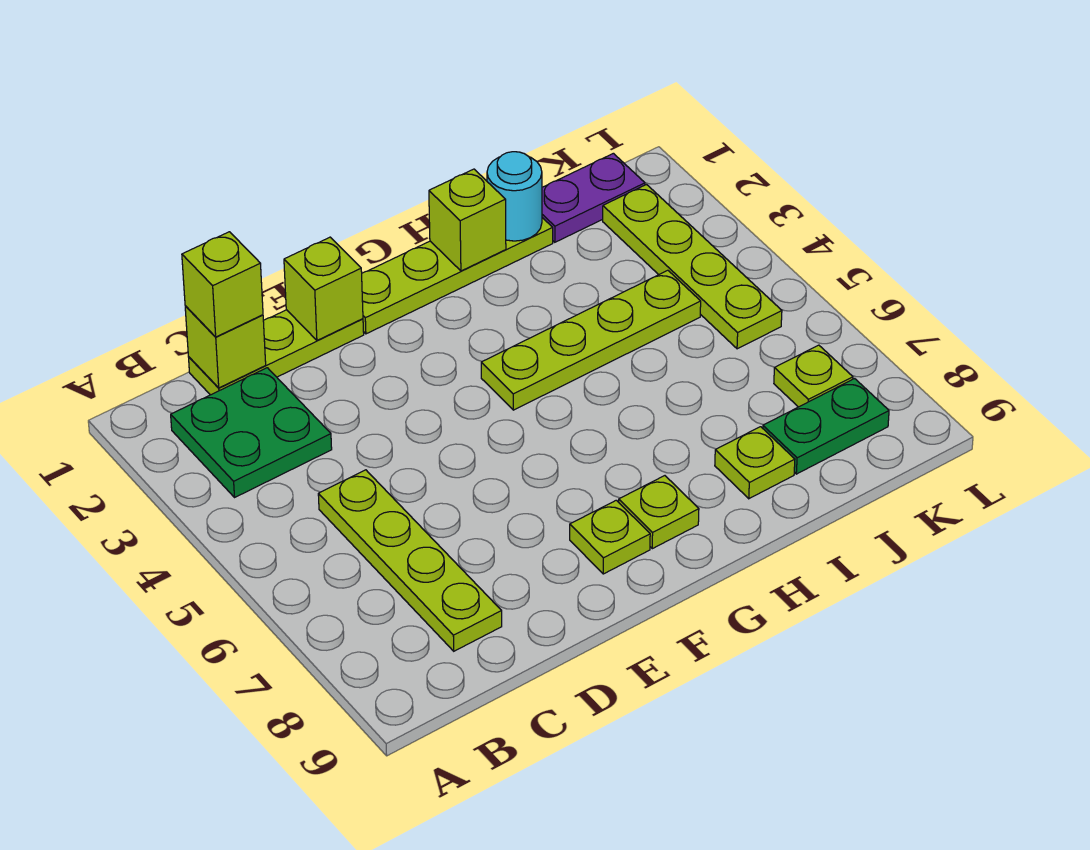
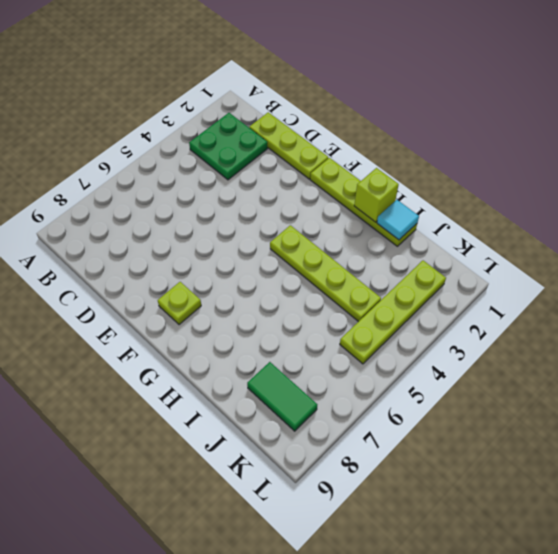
cyan 1x1 tile [377,200,419,240] -> cyan 1x1 round brick [487,152,542,241]
green 1x2 tile [247,362,317,431] -> green 1x2 plate [763,379,889,474]
none -> lime 1x4 plate [318,470,502,651]
none -> lime 1x1 plate [619,476,699,549]
none -> lime 1x1 plate [715,427,795,499]

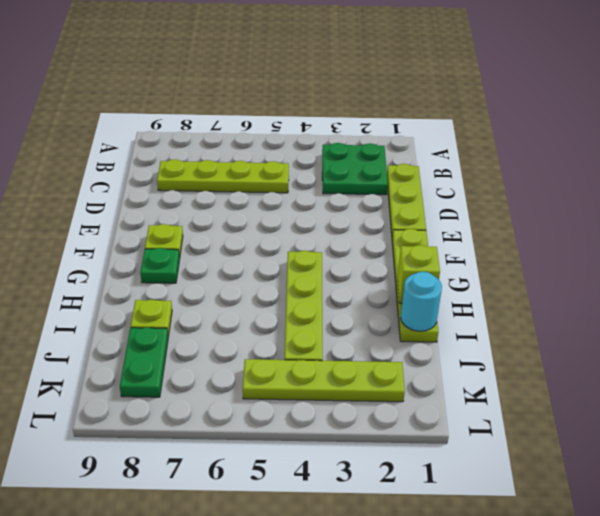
green 1x1 plate [140,248,180,283] -> lime 1x1 plate [619,476,699,549]
none -> purple 1x2 plate [542,153,645,242]
none -> lime 1x1 plate [774,345,853,407]
none -> lime 1x1 brick [185,306,266,388]

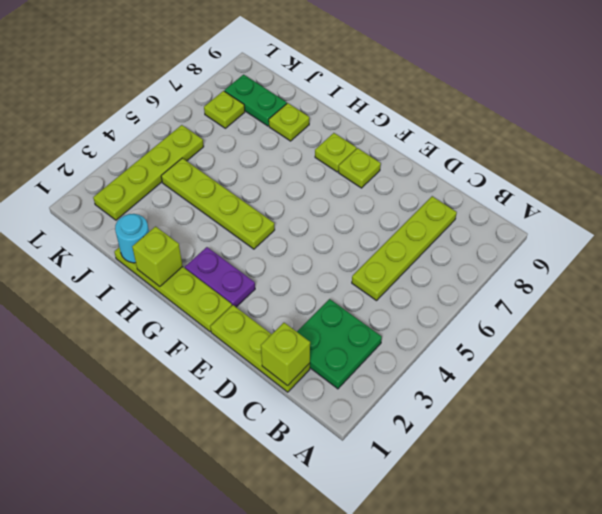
purple 1x2 plate [185,247,255,307] -> purple 1x2 plate moved to [542,153,645,242]
none -> lime 1x1 brick [284,237,363,340]
none -> lime 1x1 brick [182,232,263,337]

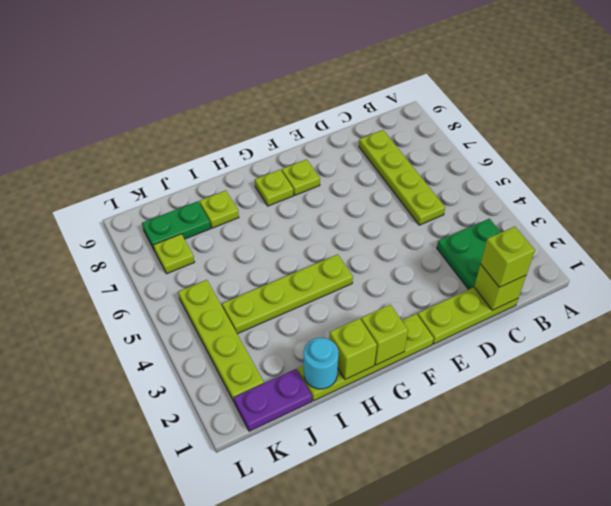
lime 1x1 brick [361,304,408,365] -> lime 1x1 brick moved to [284,237,363,340]

